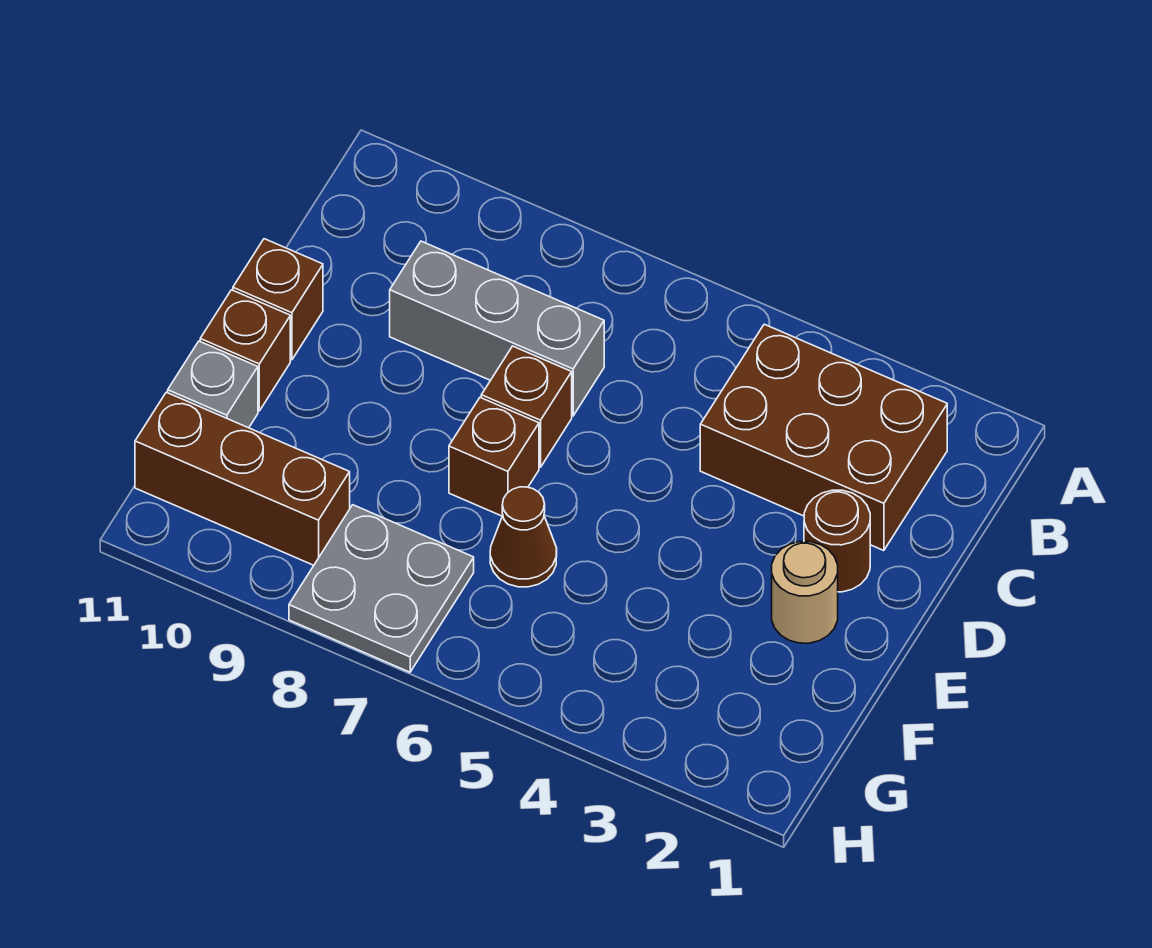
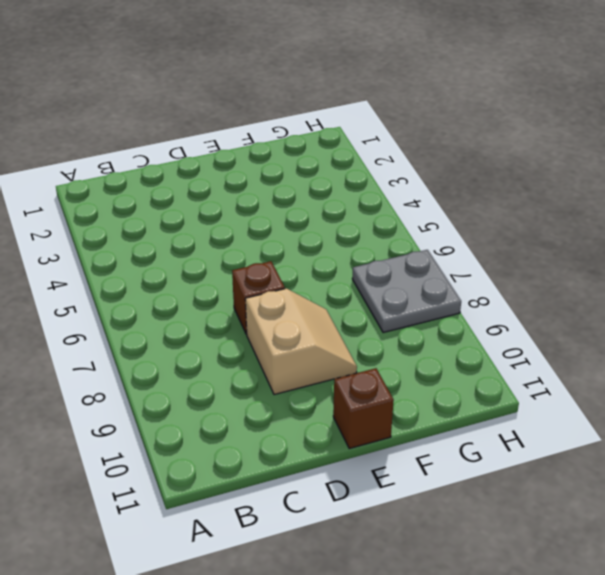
tan 2x2 slope [245,288,357,395] -> none
none -> brown 2x3 brick [700,324,947,551]
none -> grey 1x3 brick [390,241,604,416]
none -> brown 1x1 round brick [804,490,870,592]

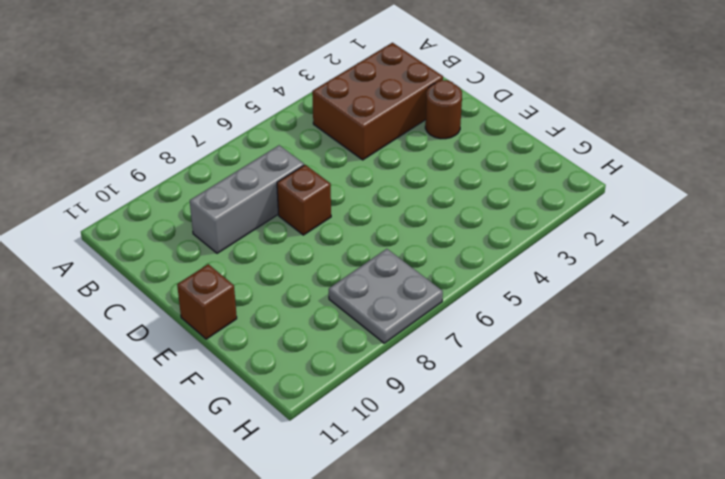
none -> brown 1x1 brick [233,239,323,360]
none -> tan 1x1 round brick [772,542,838,643]
none -> brown 1x1 brick [449,398,539,516]

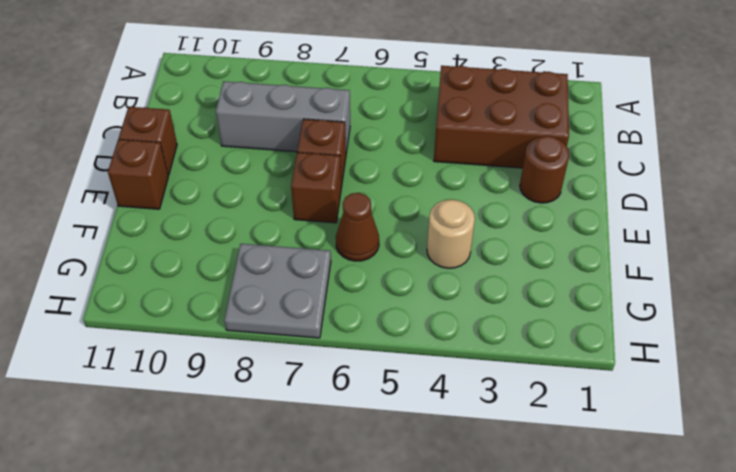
tan 1x1 round brick [427,200,475,268] -> tan 1x1 round brick moved to [772,542,838,643]
none -> grey 1x1 brick [168,341,258,428]
none -> brown 1x3 brick [135,392,350,565]

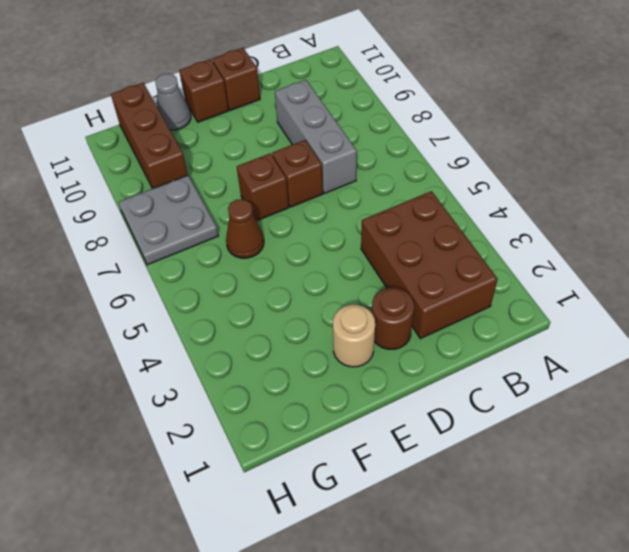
grey 1x1 cone [155,74,191,130] -> grey 1x1 brick [168,341,258,428]

